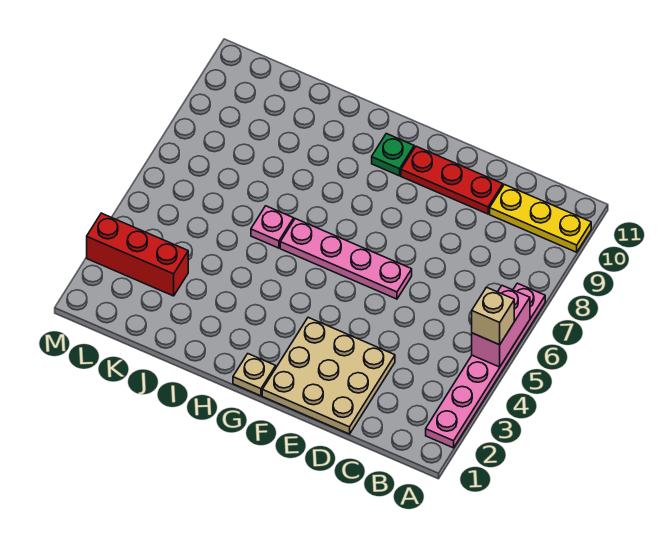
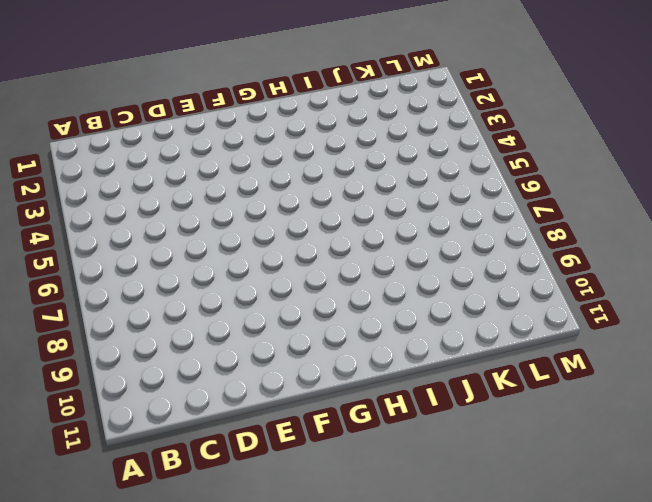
none -> pink 1x6 plate [426,283,545,448]
none -> yellow 1x3 plate [490,185,591,252]

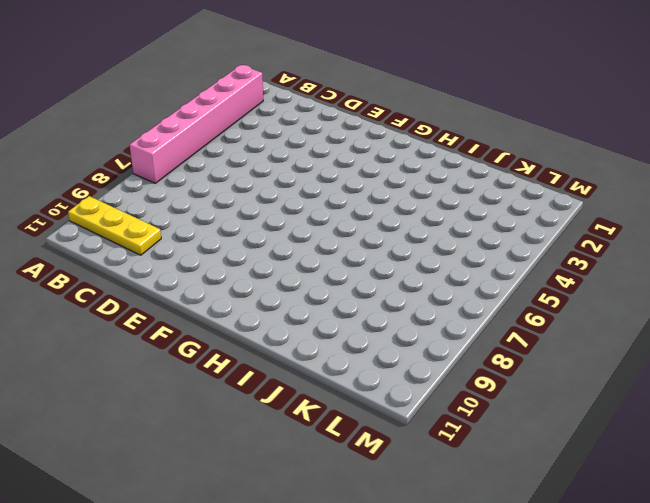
pink 1x6 brick [130,65,263,183] -> pink 1x6 plate [426,283,545,448]
none -> tan 3x3 plate [262,317,395,434]
none -> red 1x3 plate [401,146,503,214]

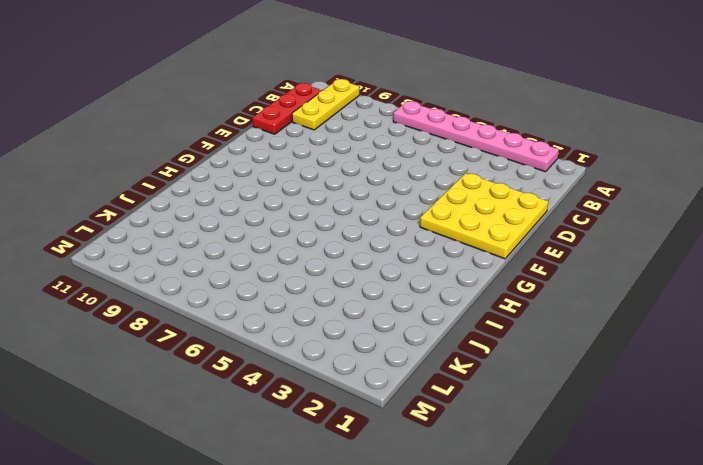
red 1x3 plate [253,83,322,134] -> red 1x3 plate moved to [401,146,503,214]
yellow 3x3 plate [420,173,548,259] -> tan 3x3 plate [262,317,395,434]
none -> pink 1x4 plate [280,219,412,299]
none -> tan 1x1 plate [233,354,276,396]

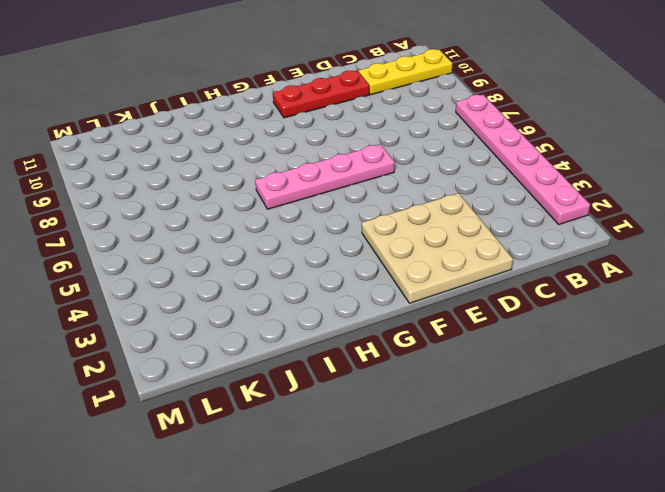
none -> tan 1x1 plate [233,354,276,396]
none -> green 1x1 plate [372,134,414,176]

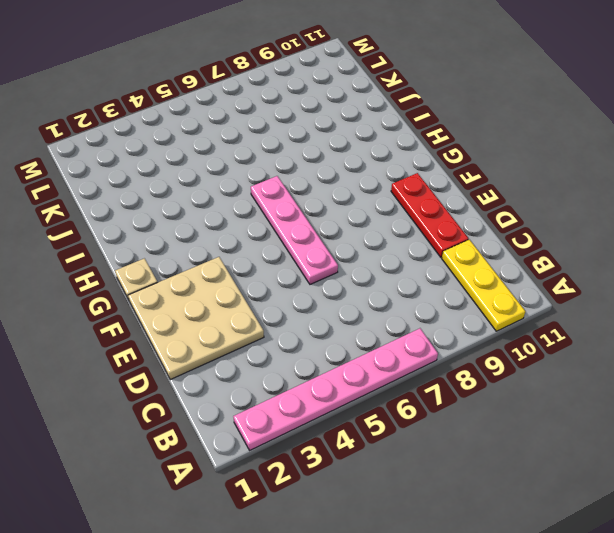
none -> green 1x1 plate [372,134,414,176]
none -> pink 1x1 plate [251,206,294,248]

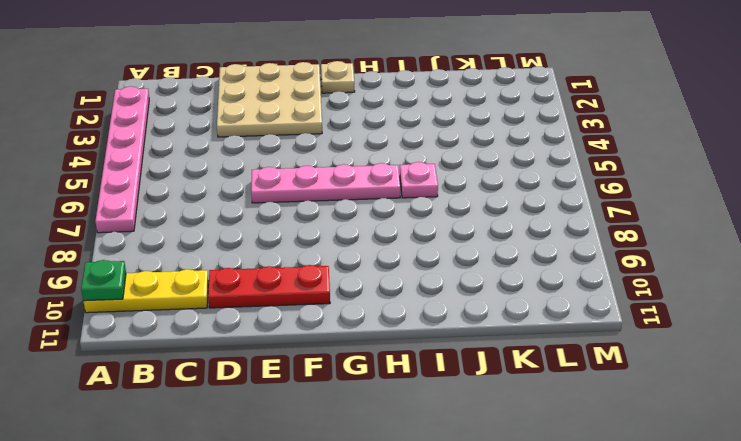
green 1x1 plate [81,260,126,301] -> green 1x1 plate moved to [372,134,414,176]
none -> red 1x3 brick [87,213,188,296]
none -> pink 1x2 brick [472,286,530,367]

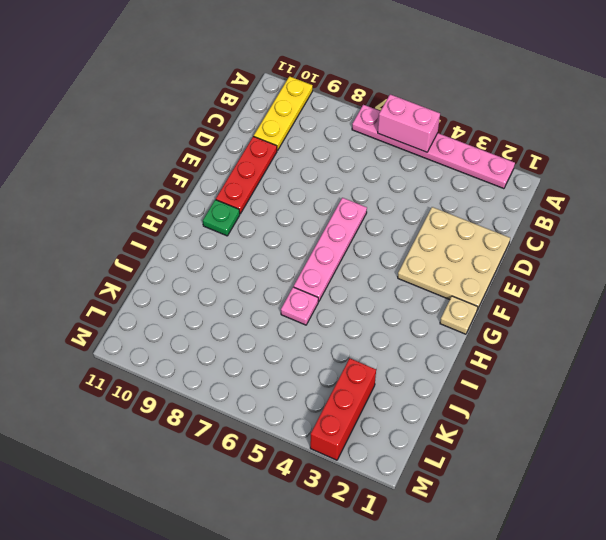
none -> tan 1x1 brick [472,287,514,345]

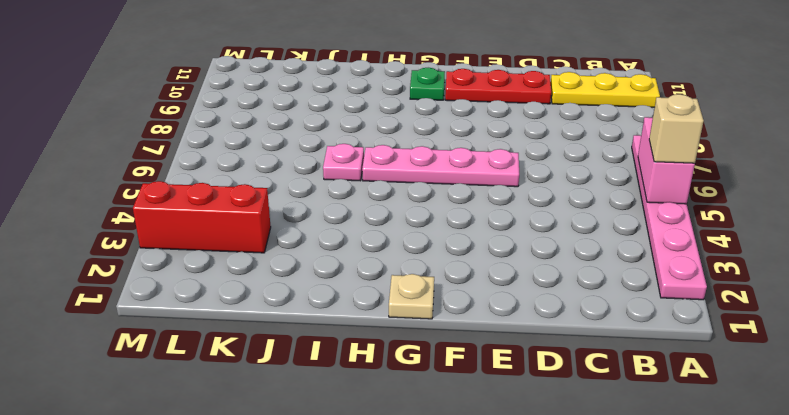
none -> tan 3x3 plate [262,317,395,434]

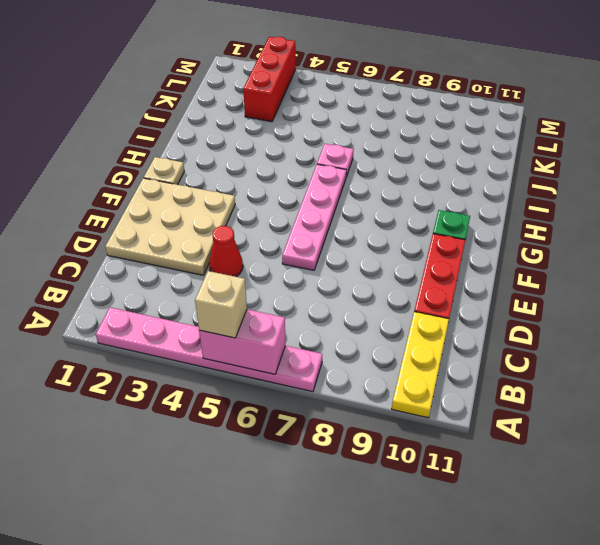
red 1x1 cone [209,226,243,277] -> none

